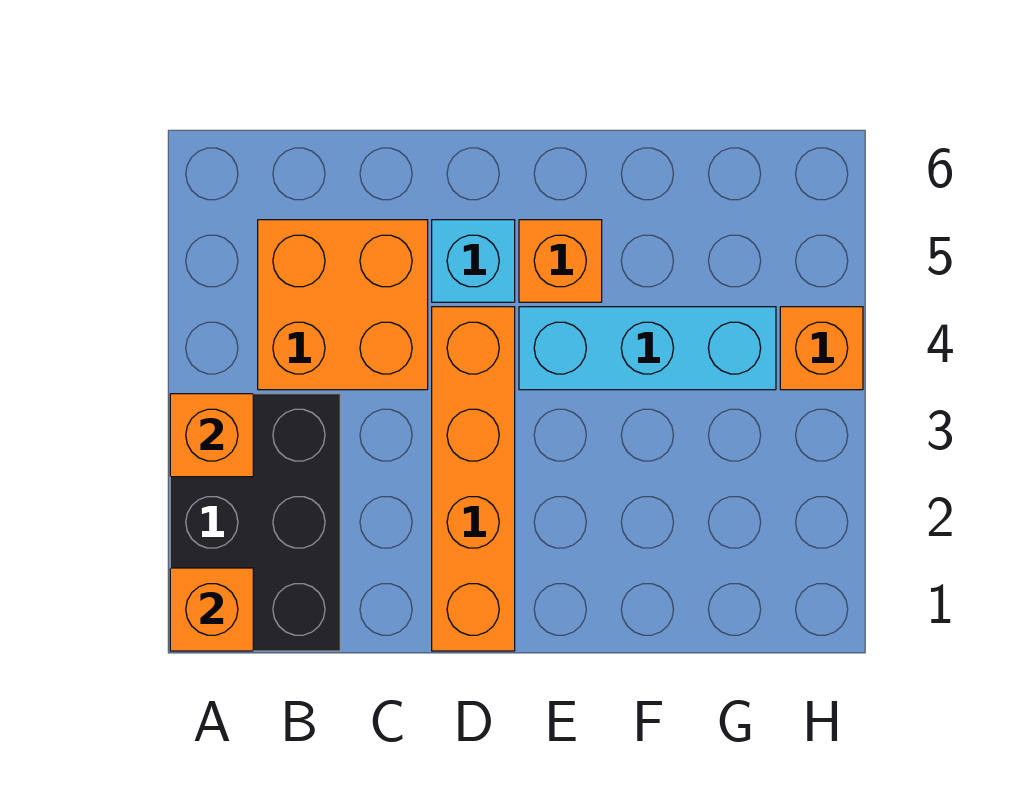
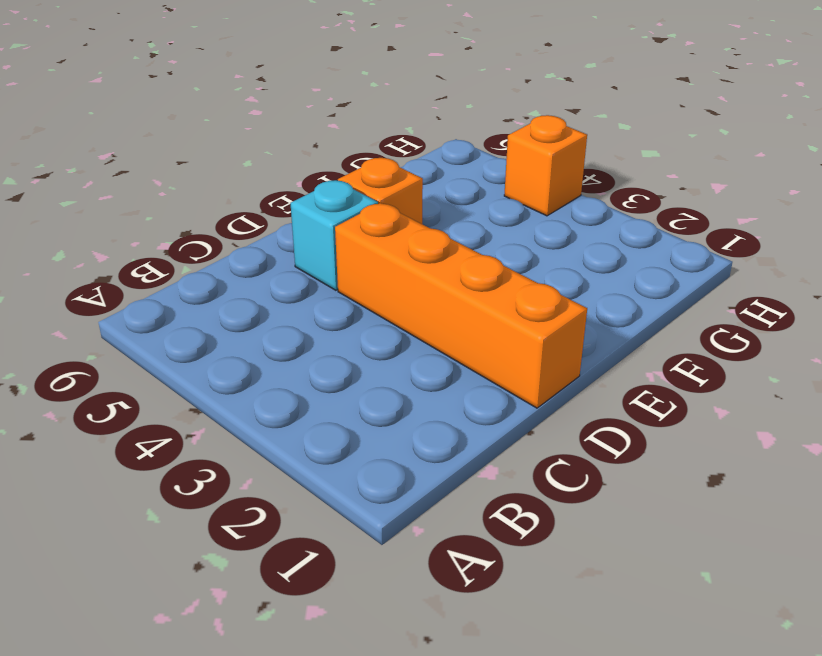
none -> black 2x3 brick [170,394,340,651]
none -> orange 2x2 brick [258,220,428,390]

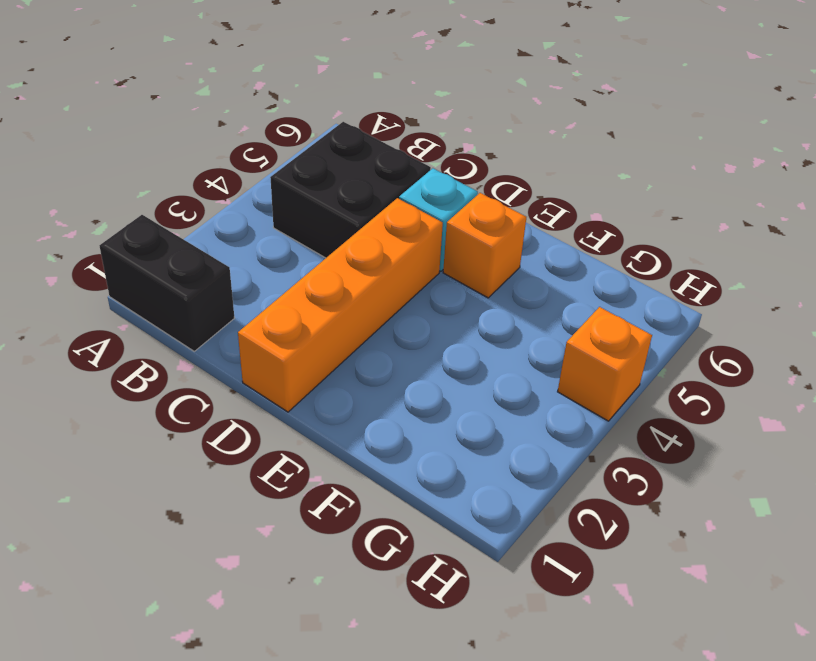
black 1x2 brick [100,215,234,351] -> black 2x3 brick [170,394,340,651]
black 2x2 brick [270,122,431,258] -> orange 2x2 brick [258,220,428,390]
none -> cyan 1x3 brick [519,307,776,390]
none -> orange 1x1 brick [170,568,253,651]

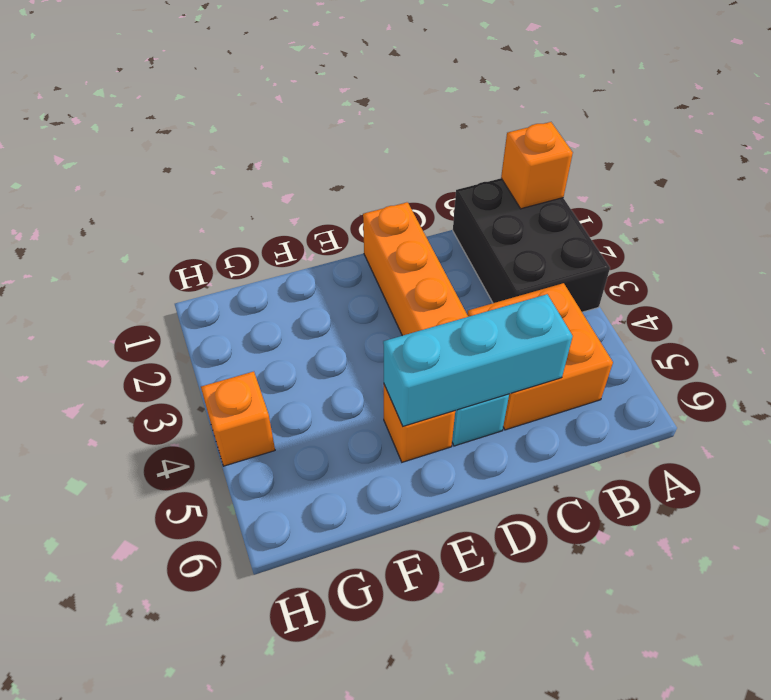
cyan 1x3 brick [383,294,573,426] -> cyan 1x3 brick moved to [519,307,776,390]
none -> orange 1x1 brick [170,394,253,477]

